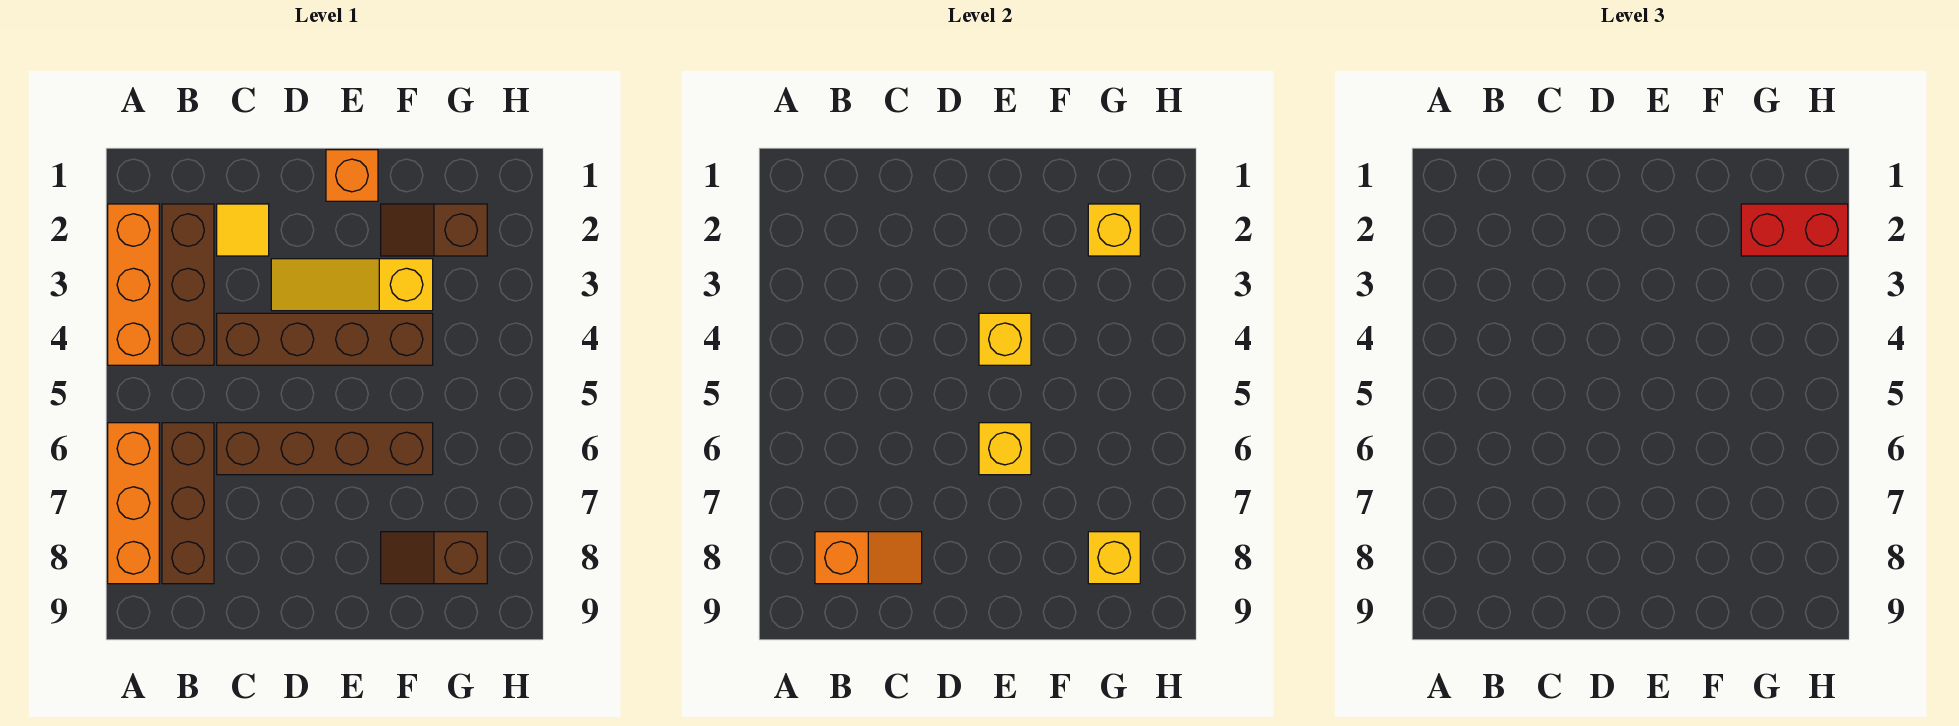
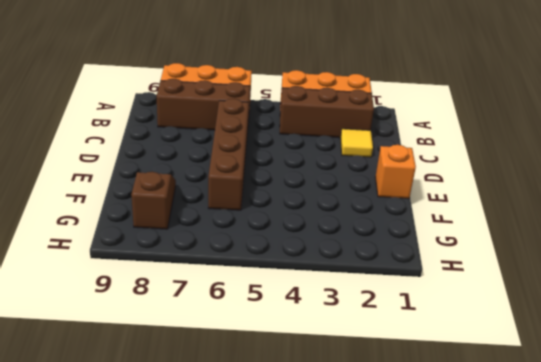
none -> brown 1x4 brick [217,313,433,365]
none -> yellow 1x3 slope [271,259,433,311]
none -> brown 1x2 slope [381,204,487,256]

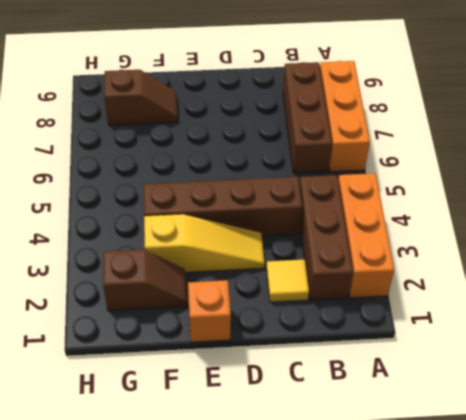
none -> brown 1x4 brick [217,423,433,475]
none -> orange 1x2 slope [815,532,922,584]
none -> yellow 1x1 brick [979,313,1031,365]

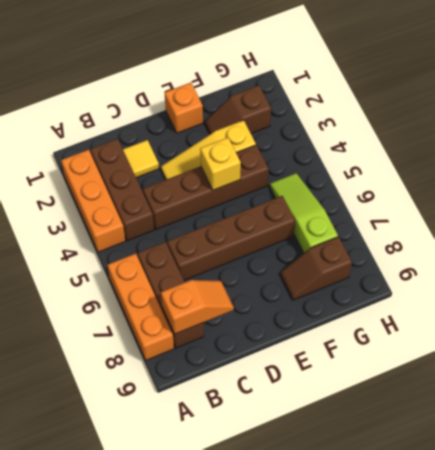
lime 1x3 slope [270,173,338,253] -> none
none -> yellow 1x1 brick [979,423,1031,475]
none -> yellow 1x1 brick [1088,204,1140,256]
none -> yellow 1x1 brick [1088,532,1140,584]

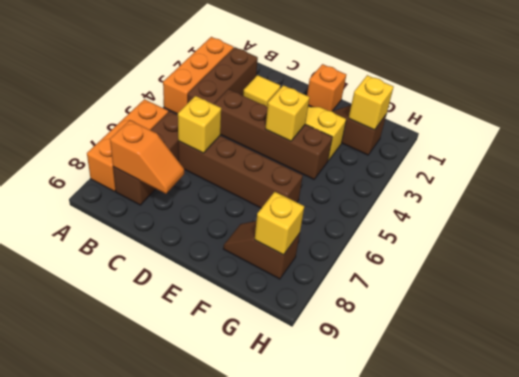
yellow 1x1 brick [178,96,221,153] -> yellow 1x1 brick moved to [979,423,1031,475]
none -> red 1x2 brick [1741,204,1848,256]

